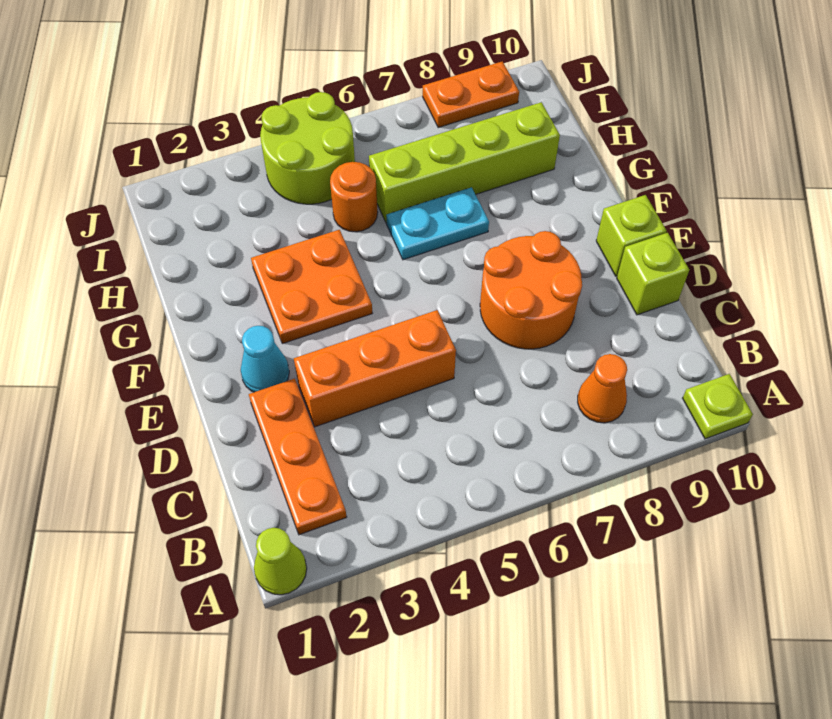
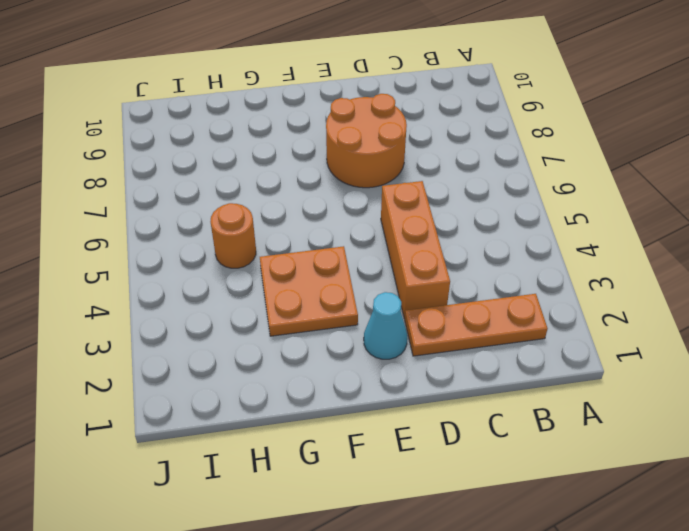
none -> lime 1x1 cone [254,528,307,595]
none -> lime 1x1 plate [683,374,753,439]
none -> orange 1x1 cone [578,354,627,423]

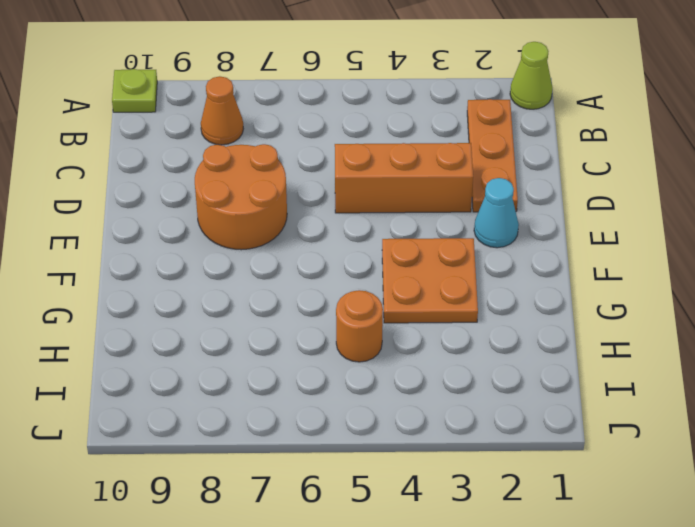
none -> lime 1x1 brick [617,233,689,315]
none -> lime 1x1 brick [596,195,666,276]
none -> cyan 1x2 plate [386,187,489,260]

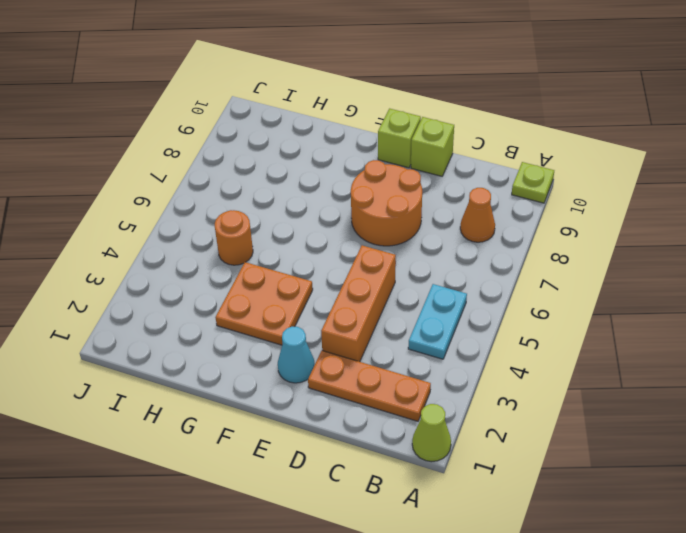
cyan 1x2 plate [408,284,467,359] -> cyan 1x2 plate moved to [386,187,489,260]
none -> lime 1x4 brick [369,102,560,223]
none -> lime 2x2 round brick [260,92,355,204]
none -> orange 1x2 plate [423,61,519,128]

